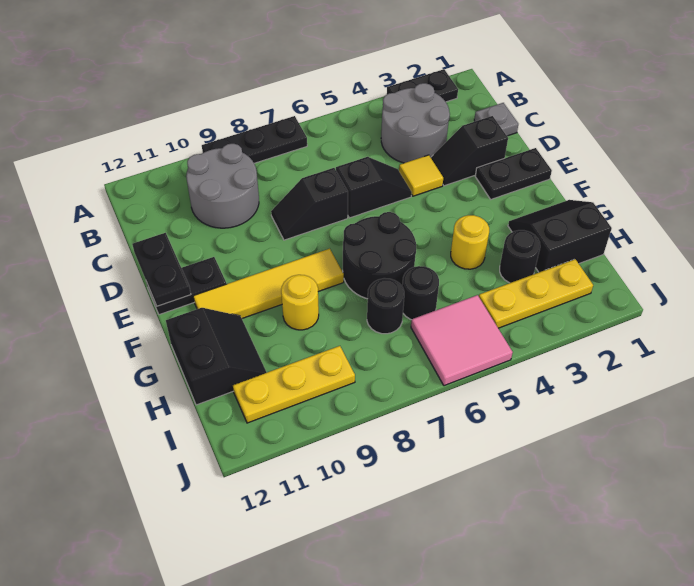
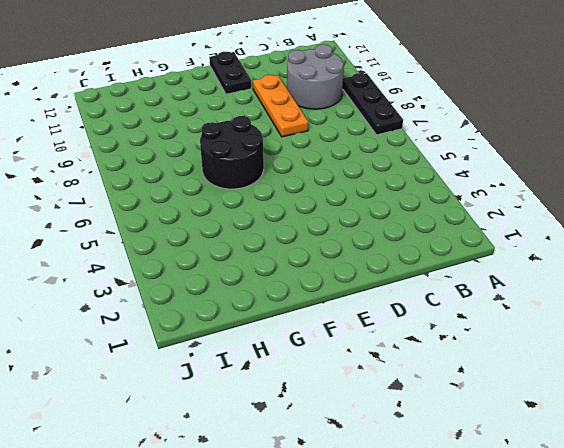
orange 1x3 plate [253,75,308,137] -> black 1x2 slope [271,168,348,240]
none -> black 1x2 plate [387,69,458,102]
none -> grey 2x2 round brick [381,83,450,163]
none -> grey 1x1 plate [474,103,518,136]

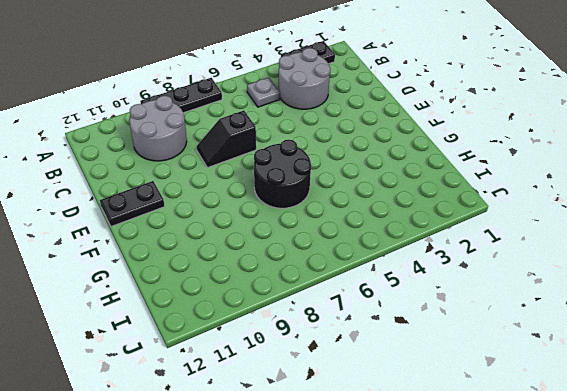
grey 1x1 plate [247,78,280,107] -> grey 1x1 plate moved to [474,103,518,136]
none -> black 1x2 slope [431,116,508,186]
none -> yellow 1x1 tile [399,155,443,196]
none -> black 1x2 slope [336,157,412,218]

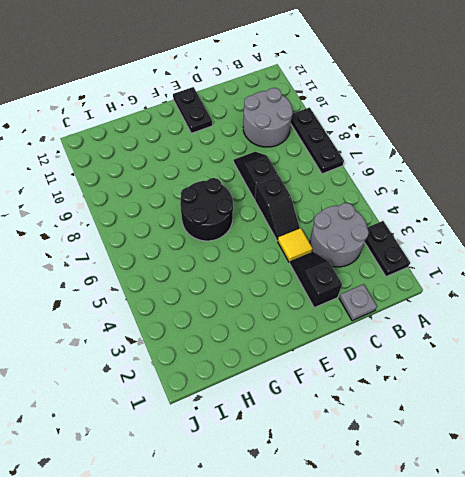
none -> black 1x2 plate [475,148,552,199]
none -> yellow 1x4 tile [194,249,344,318]
none -> black 2x2 slope [508,200,612,272]

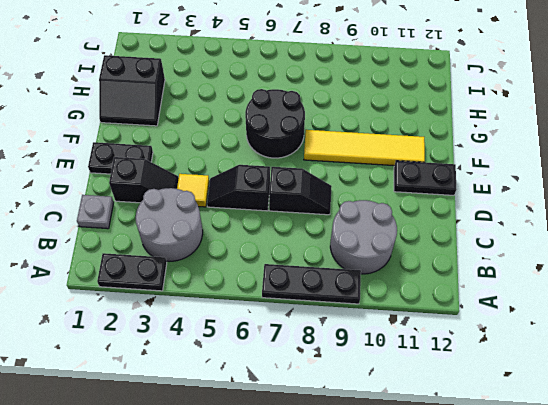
none -> yellow 1x1 round brick [451,215,489,269]
none -> yellow 1x1 round brick [281,275,319,330]
none -> black 2x2 slope [166,308,267,405]

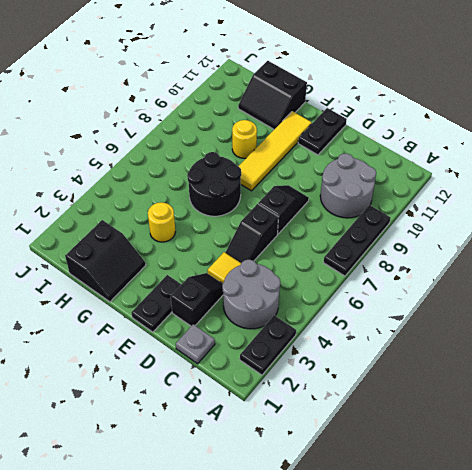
none -> black 1x1 round brick [500,230,540,283]
none -> black 1x1 round brick [402,266,439,320]
none -> black 1x1 round brick [367,278,404,334]

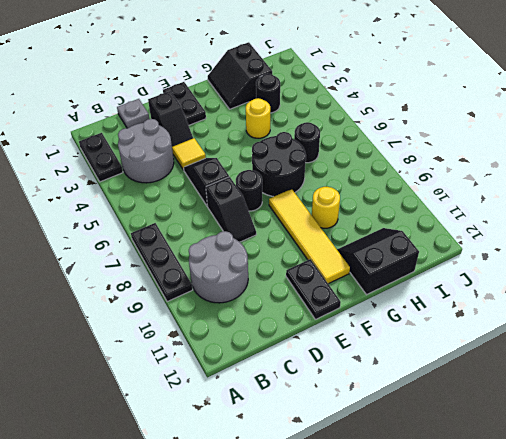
black 1x1 round brick [236,170,262,211] -> black 1x1 round brick moved to [367,278,404,334]
none -> yellow 1x3 plate [479,259,593,328]
none -> pink 2x2 tile [411,295,513,386]
none -> yellow 1x3 plate [233,346,355,423]

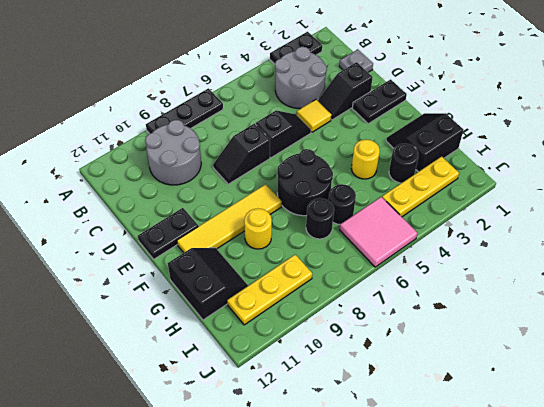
none -> black 1x2 plate [132,233,191,306]

